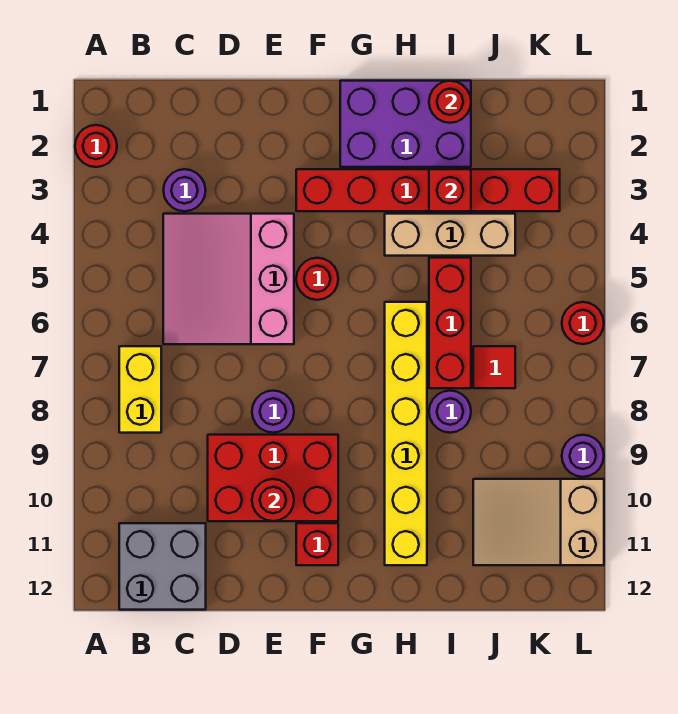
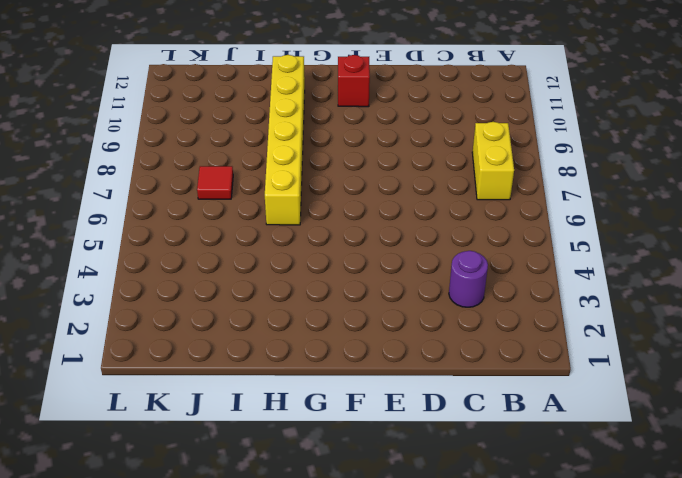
none -> red 1x1 round brick [75,125,117,167]
none -> grey 2x2 brick [119,523,206,610]
none -> pink 3x3 slope [163,214,294,344]

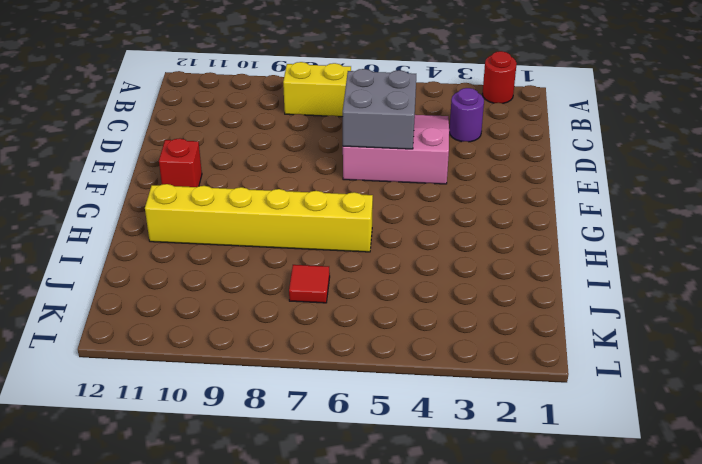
grey 2x2 brick [343,69,416,149] -> grey 2x2 brick moved to [119,523,206,610]
none -> red 2x3 brick [208,435,338,521]
none -> purple 1x1 round brick [252,391,294,433]
none -> red 1x6 brick [296,169,560,211]

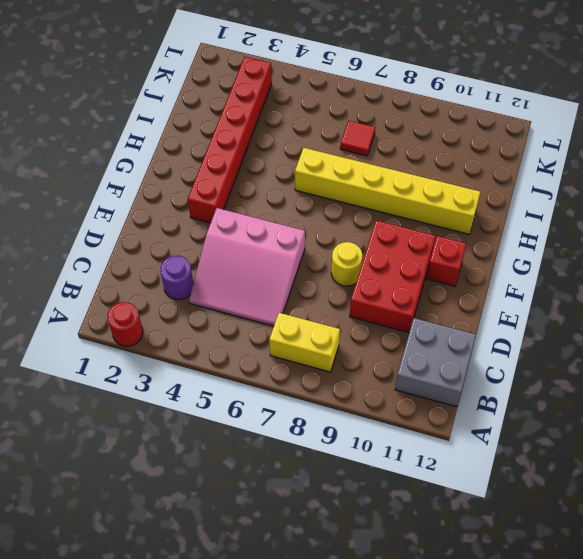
yellow 1x1 round brick [331,242,362,286] -> purple 1x1 round brick [252,391,294,433]
none -> red 1x1 round brick [296,258,338,300]
none -> purple 2x3 brick [340,81,471,167]
none -> tan 1x3 brick [385,214,515,256]

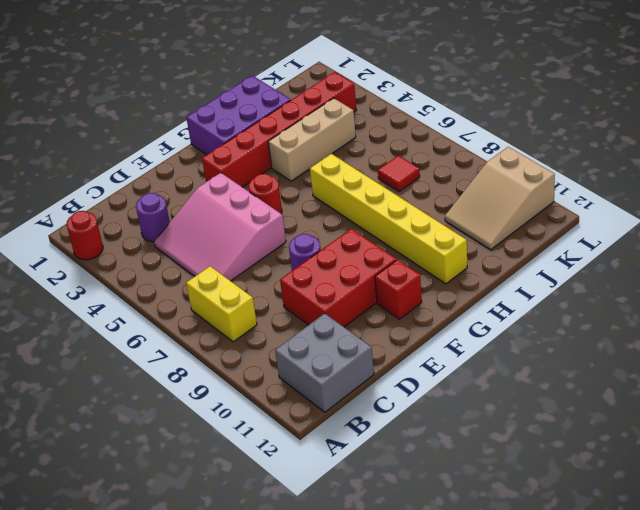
none -> red 1x3 brick [429,258,471,388]
none -> purple 1x1 round brick [429,391,471,433]
none -> red 1x1 round brick [562,302,604,344]

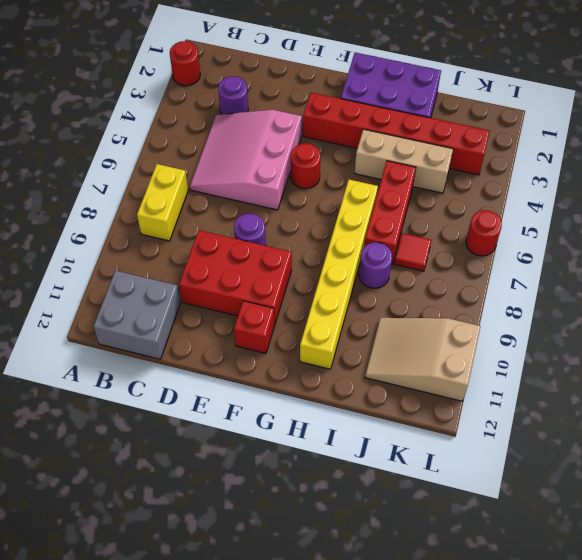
none -> purple 1x1 round brick [562,435,604,477]
none -> red 1x1 round brick [252,479,294,521]
none -> red 1x1 round brick [429,81,471,123]

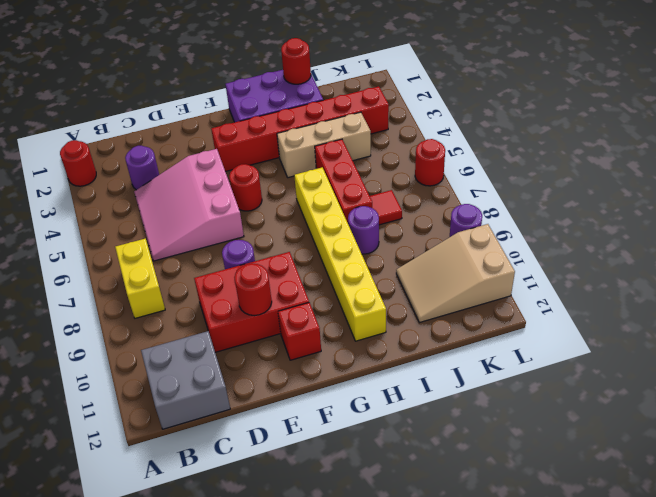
none -> red 1x1 brick [429,169,471,211]

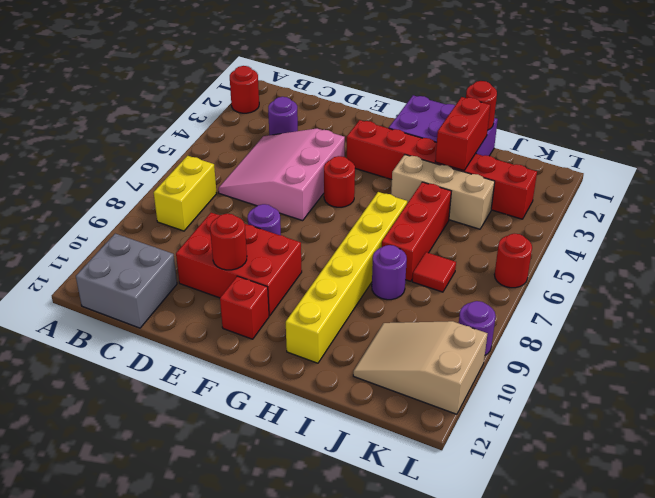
red 1x2 brick [435,97,490,171] -> red 1x1 brick [429,169,471,211]

